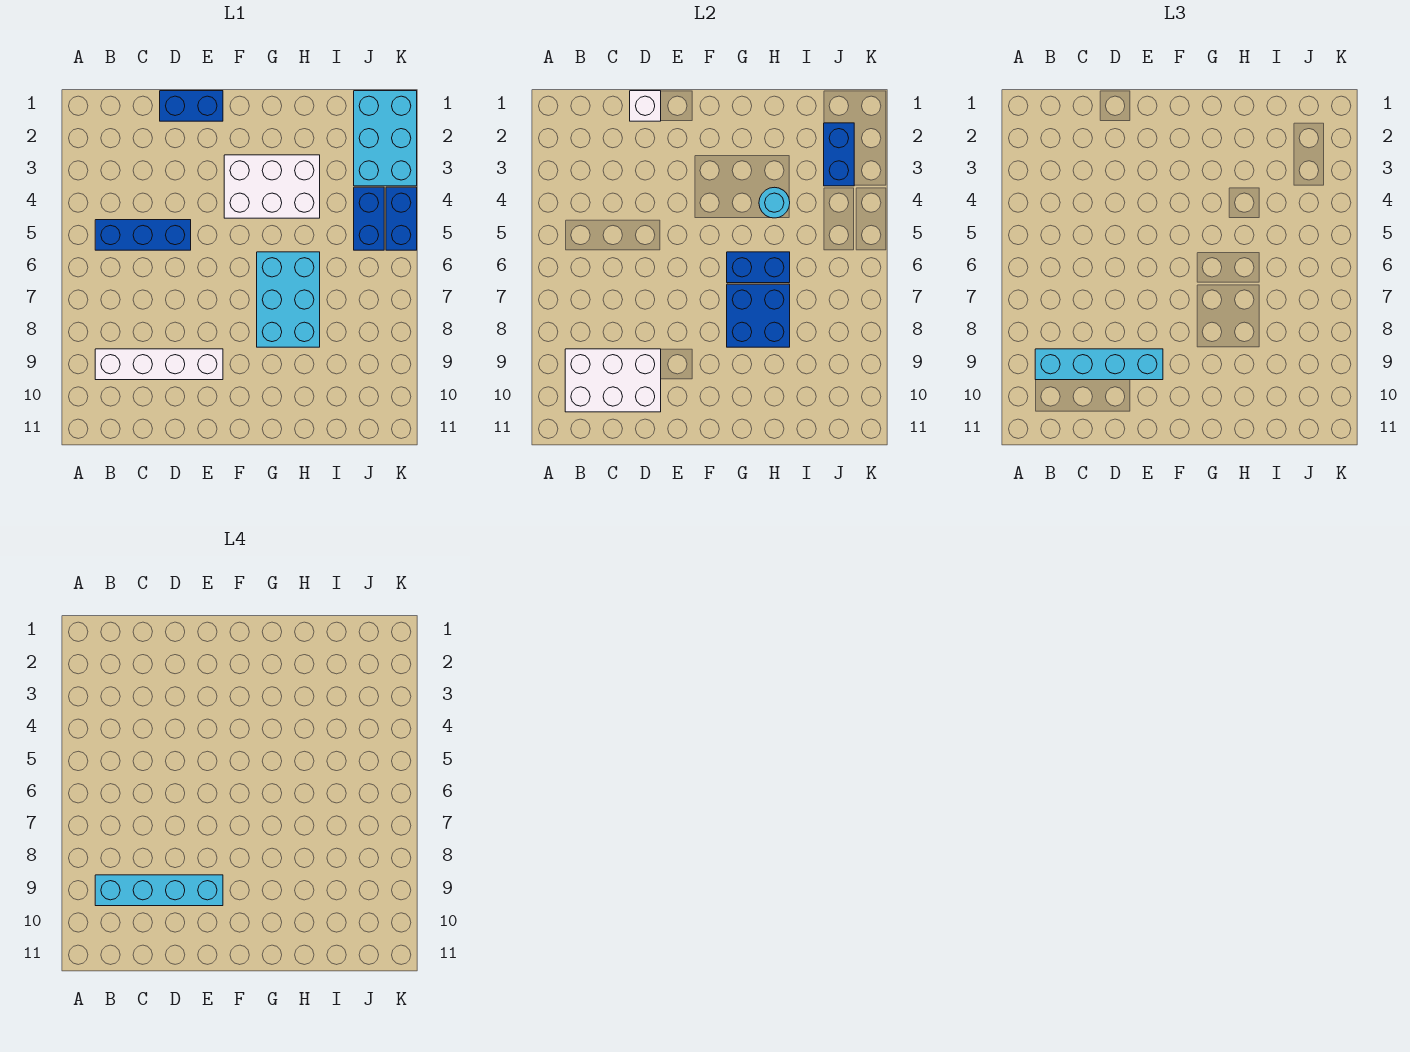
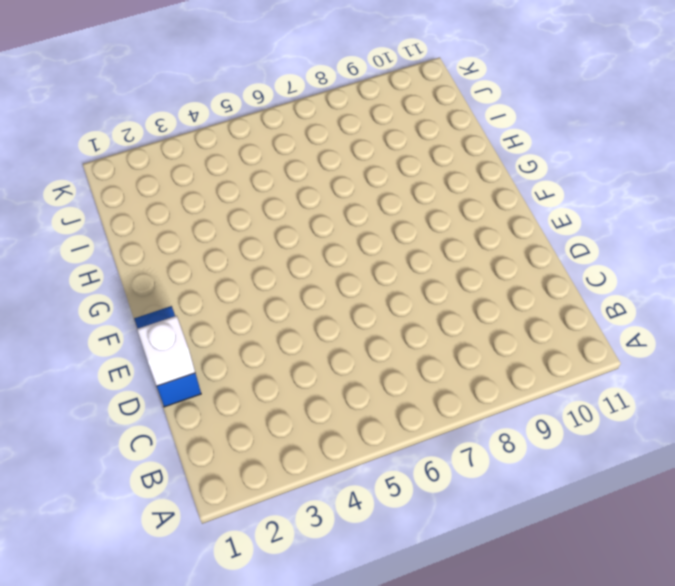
none -> blue 1x3 brick [95,220,191,250]
none -> white 1x4 brick [95,349,223,380]
none -> white 2x3 brick [224,155,320,218]

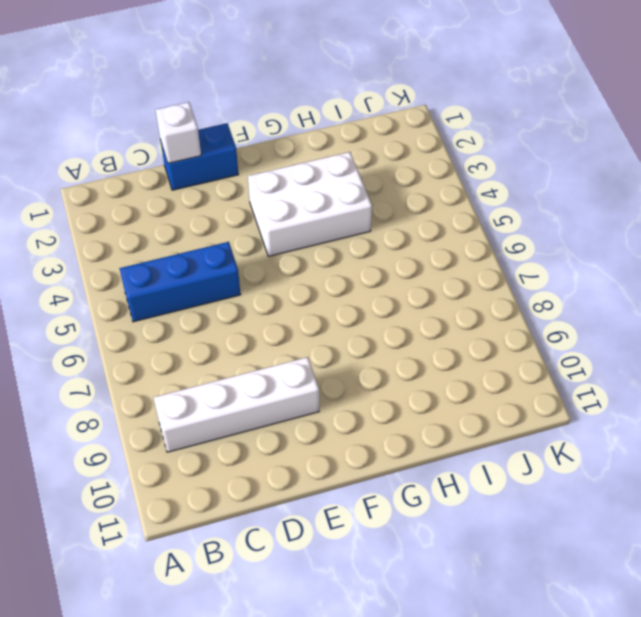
none -> cyan 2x3 brick [257,252,320,347]
none -> cyan 2x3 brick [354,91,417,186]
none -> blue 1x2 brick [354,187,384,250]

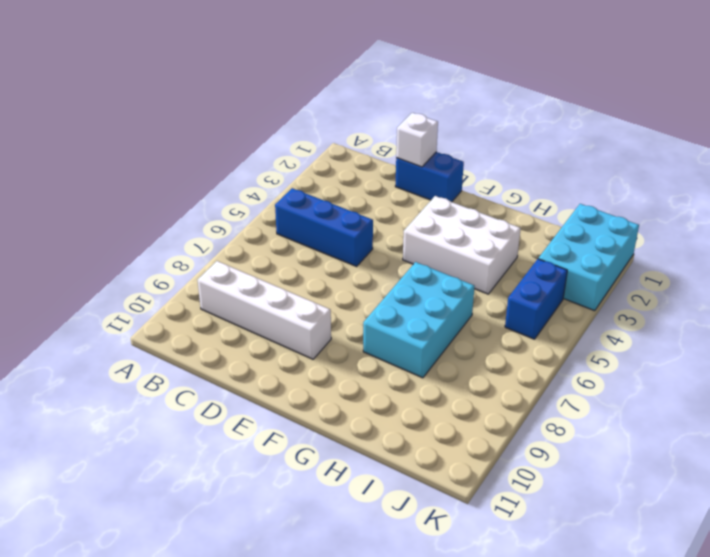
none -> blue 1x2 brick [386,187,417,250]
none -> white 2x3 brick [565,349,661,412]
none -> blue 1x2 brick [727,252,790,283]

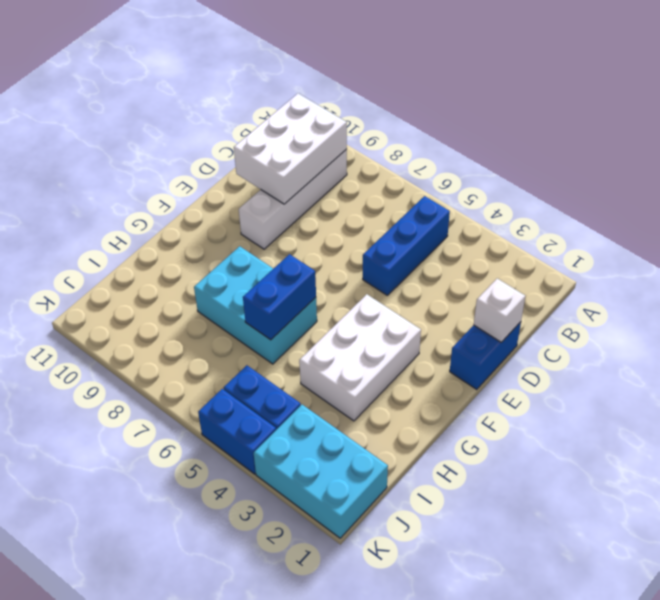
none -> blue 2x2 brick [727,284,790,347]
none -> cyan 1x1 round brick [759,187,790,218]
none -> blue 1x2 brick [824,123,854,186]

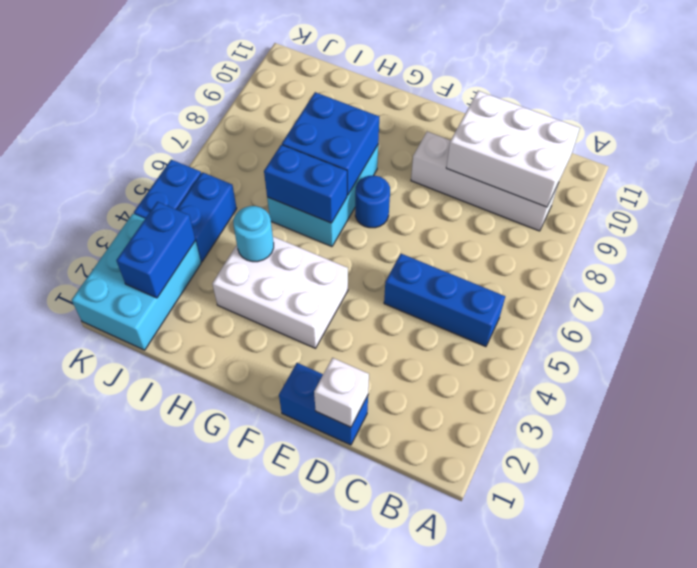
blue 1x1 round brick [355,175,390,228] -> none
none -> cyan 1x4 brick [1035,349,1163,380]
none -> cyan 1x4 brick [95,875,223,906]

